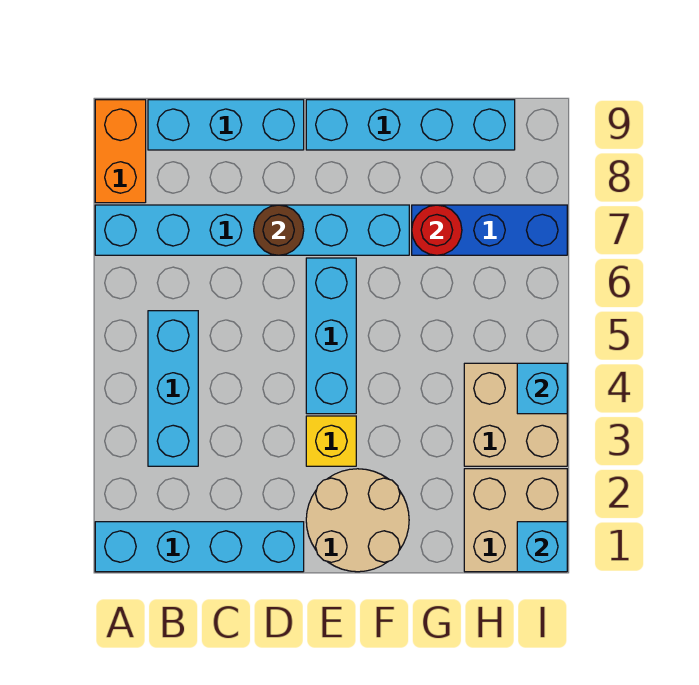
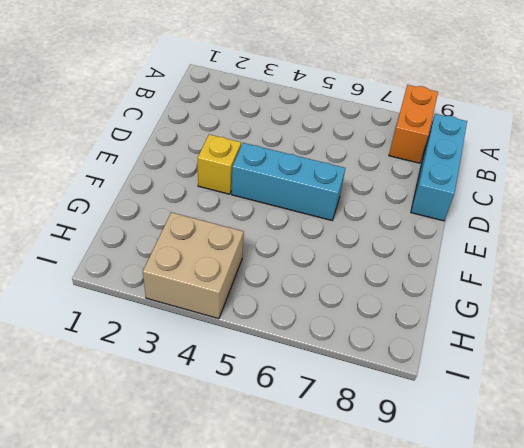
orange 1x2 brick [389,85,438,163] -> orange 1x2 brick turned to [95,100,146,203]
none -> cyan 1x4 brick [95,522,304,572]
none -> cyan 1x6 brick [95,205,409,255]
none -> cyan 1x3 brick [148,311,198,466]

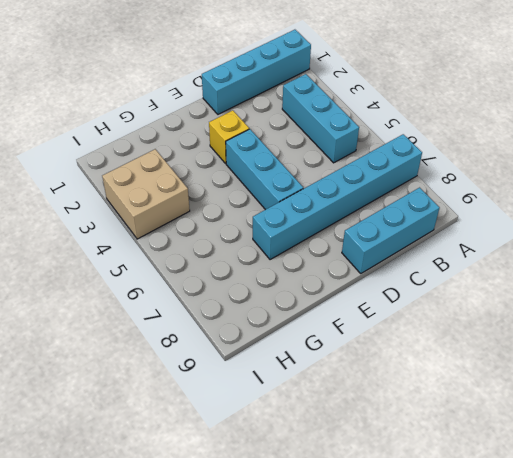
none -> orange 1x2 brick [95,100,146,203]
none -> tan 2x2 round brick [306,469,409,572]
none -> cyan 1x4 brick [306,100,515,150]

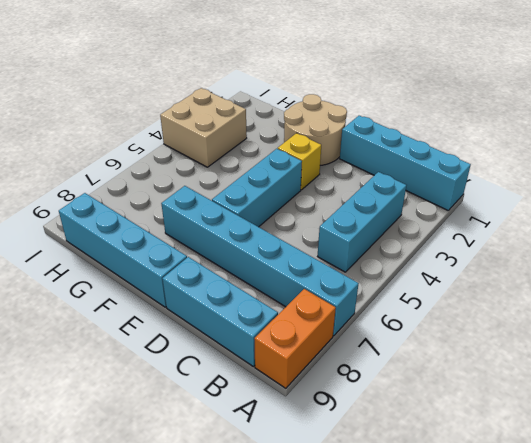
none -> blue 1x3 brick [412,205,567,255]
none -> tan 2x2 brick [464,469,567,572]
none -> brown 1x1 round brick [254,205,304,255]

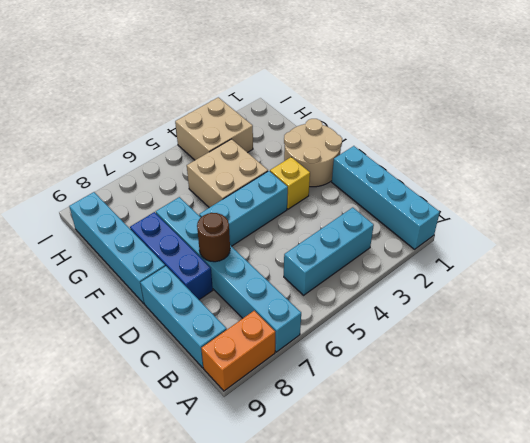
blue 1x3 brick [130,212,213,300] -> blue 1x3 brick moved to [412,205,567,255]
tan 2x2 brick [187,139,268,208] -> tan 2x2 brick moved to [464,469,567,572]
none -> red 1x1 round brick [412,205,462,255]
none -> cyan 1x1 brick [517,522,567,572]
none -> cyan 1x1 brick [517,363,567,414]

